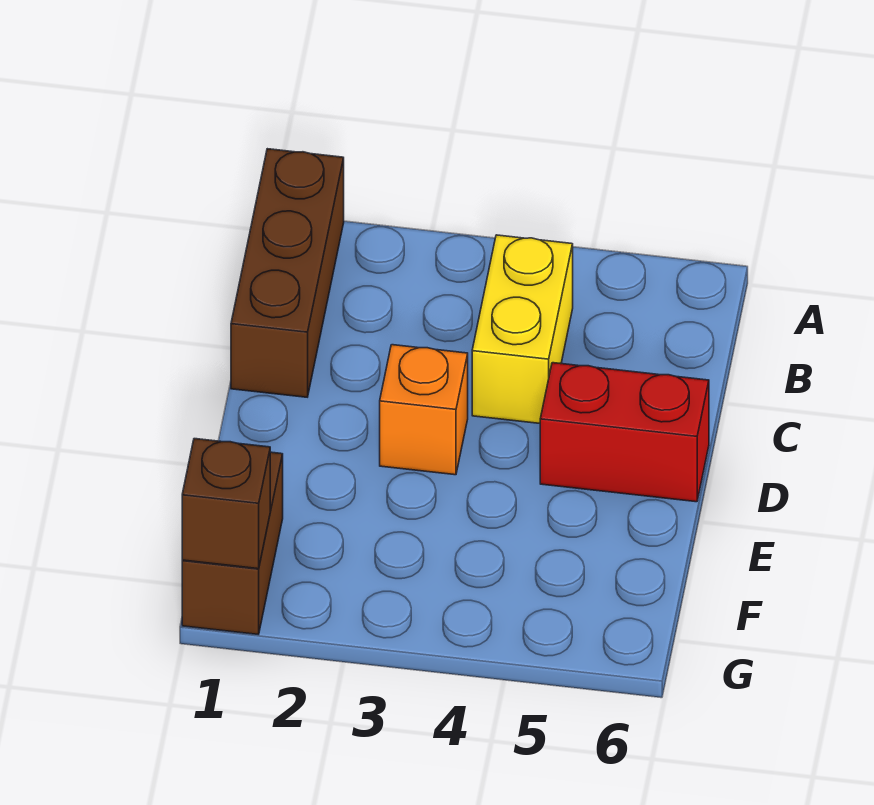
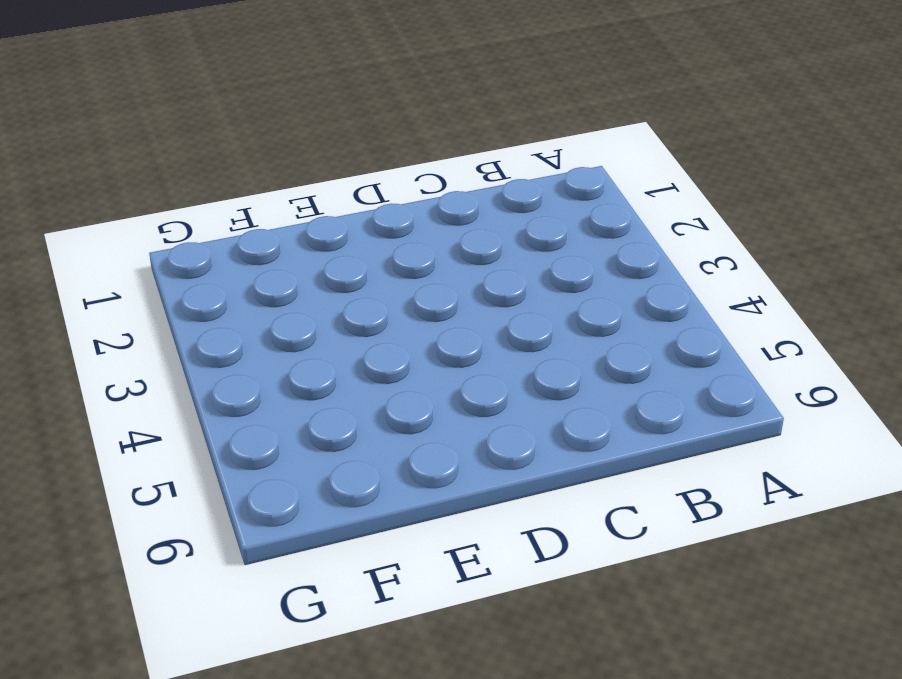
none -> brown 1x3 brick [231,149,344,397]
none -> yellow 1x2 brick [472,235,573,423]

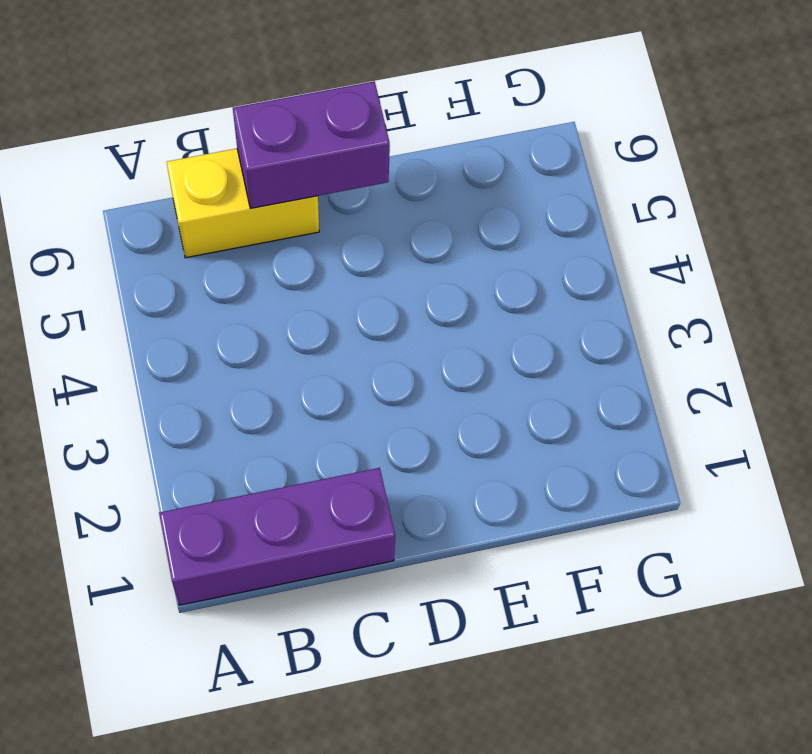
purple 1x3 brick [159,468,395,605] -> brown 1x3 brick [231,149,344,397]
yellow 1x2 brick [167,149,319,258] -> yellow 1x2 brick moved to [472,235,573,423]
purple 1x2 brick [233,81,390,208] -> none
none -> orange 1x1 brick [380,345,468,475]
none -> red 1x2 brick [540,363,709,502]

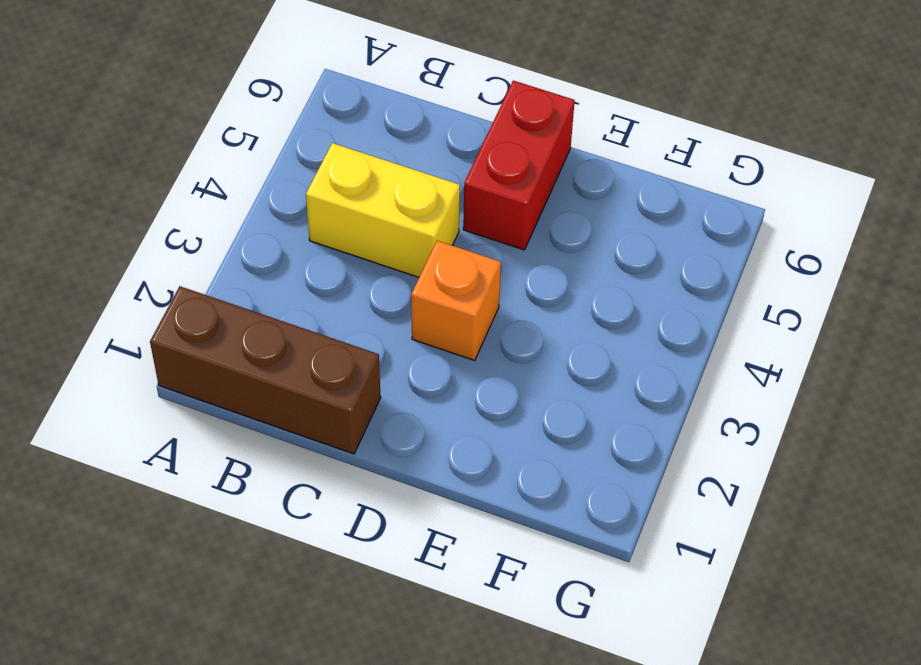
none -> brown 1x2 brick [182,452,283,634]
none -> brown 1x1 brick [182,439,270,569]

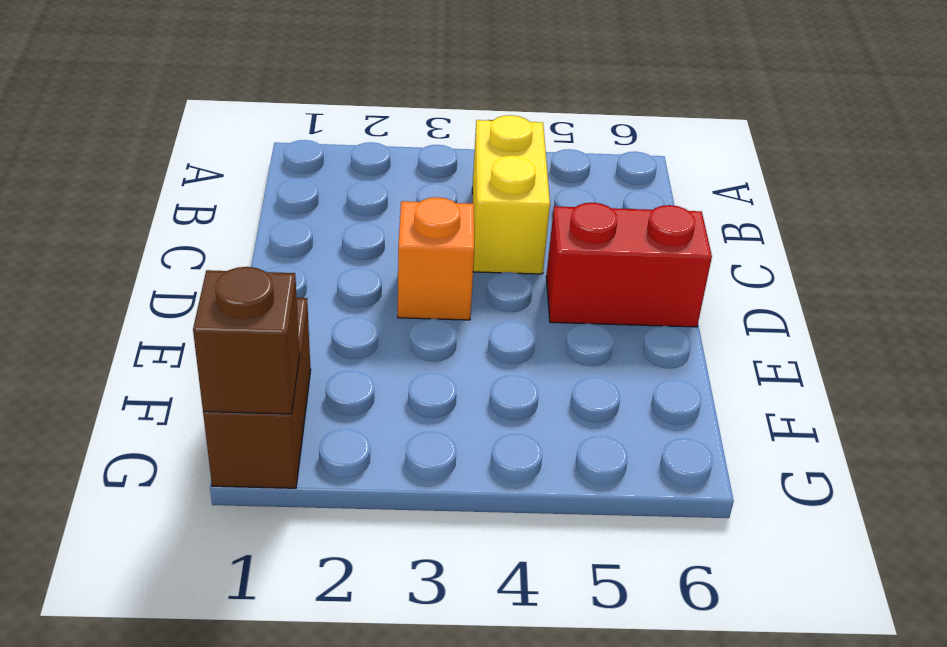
none -> brown 1x3 brick [231,149,344,397]

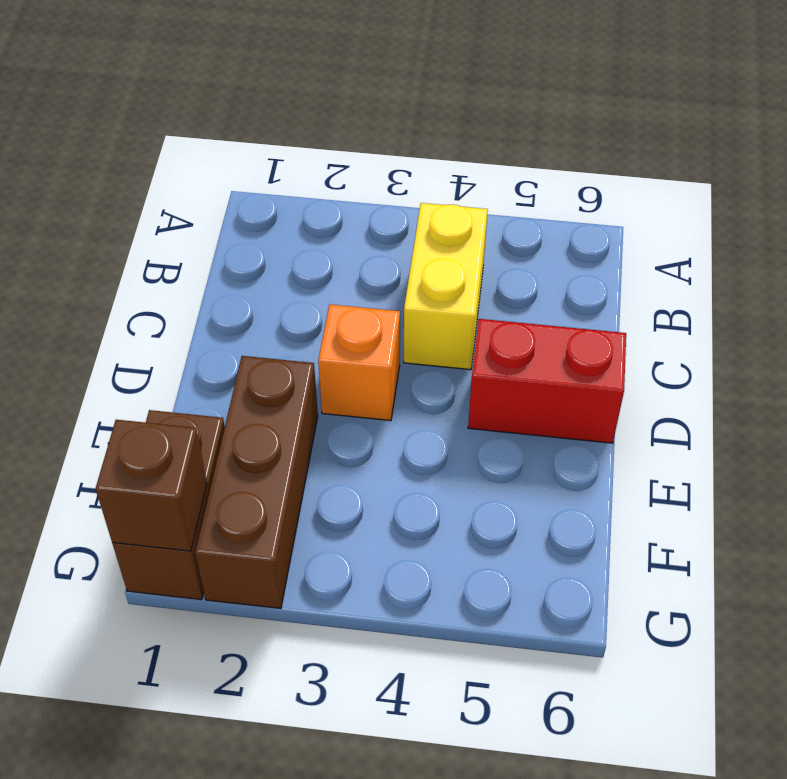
brown 1x3 brick [195,356,318,609] -> brown 1x3 brick moved to [231,149,344,397]

